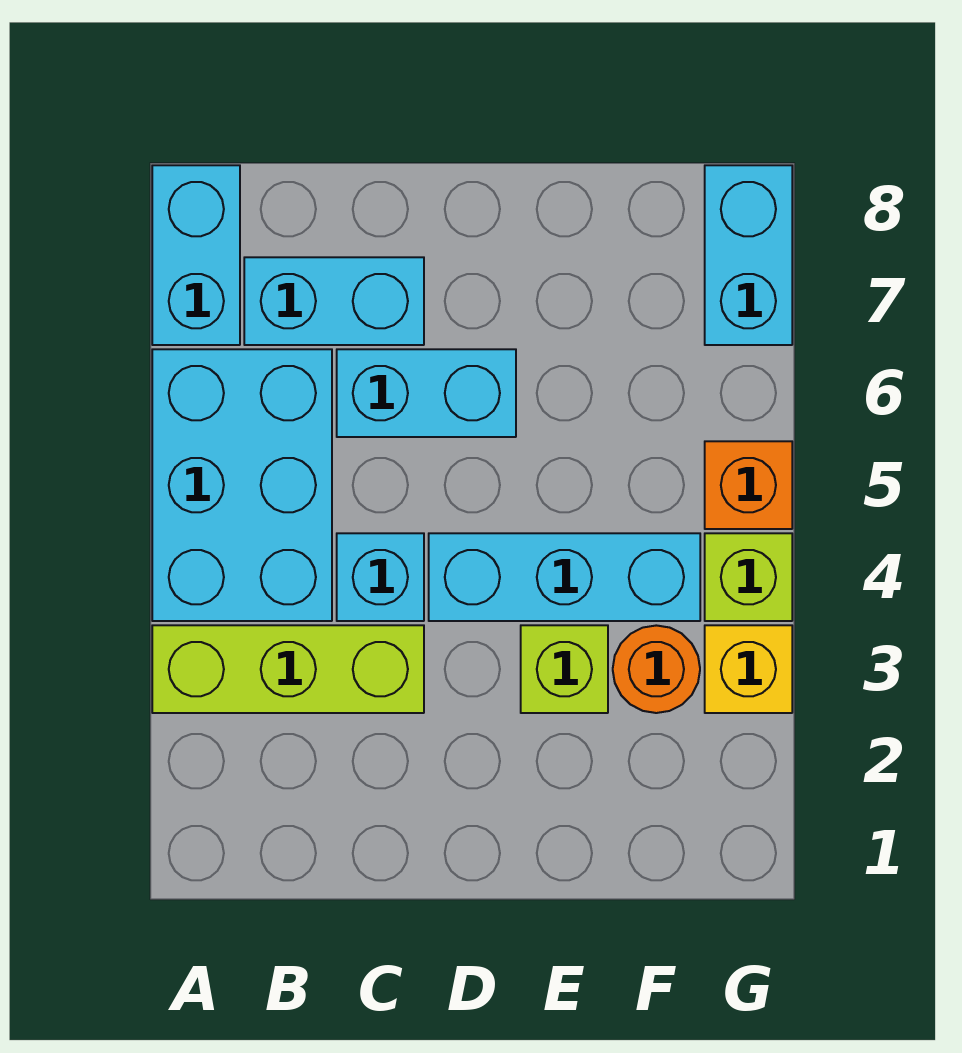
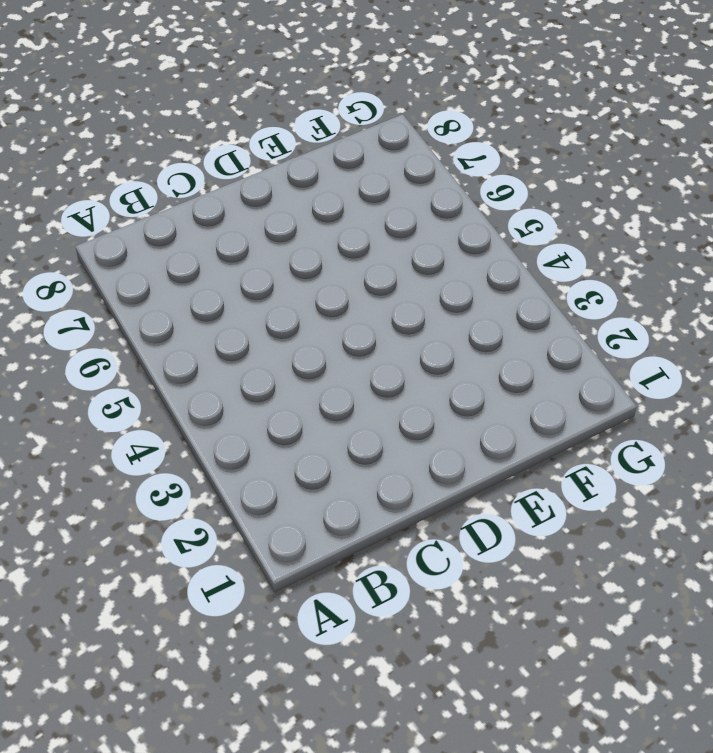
none -> lime 1x3 brick [152,625,424,713]
none -> cyan 2x3 brick [152,349,332,621]
none -> cyan 1x2 brick [152,165,240,345]

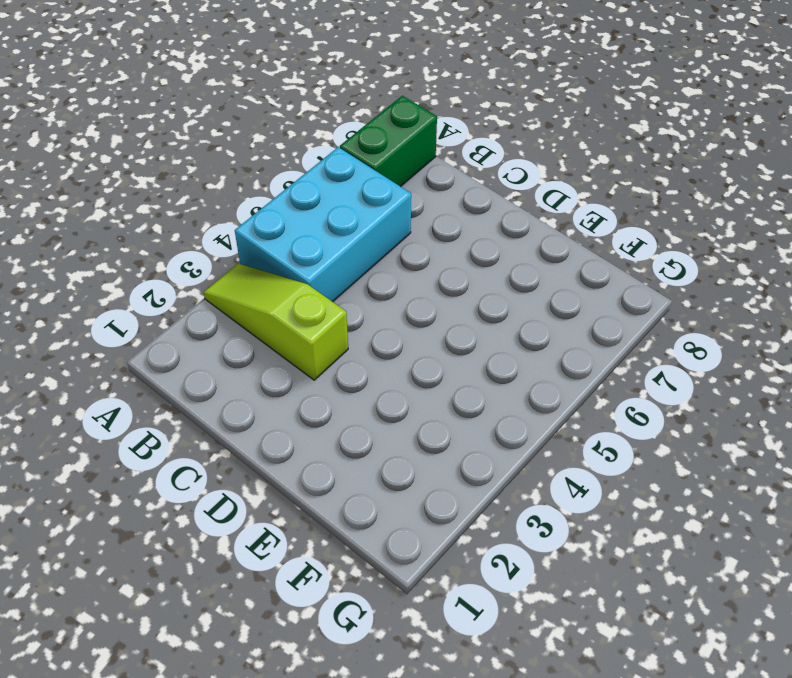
lime 1x3 slope [203,264,348,380] -> lime 1x3 brick [152,625,424,713]
green 1x2 brick [340,96,437,187] -> cyan 1x2 brick [152,165,240,345]
none -> cyan 1x2 brick [244,257,424,345]
none -> cyan 1x1 brick [337,533,424,621]
none -> cyan 1x2 brick [337,349,516,437]

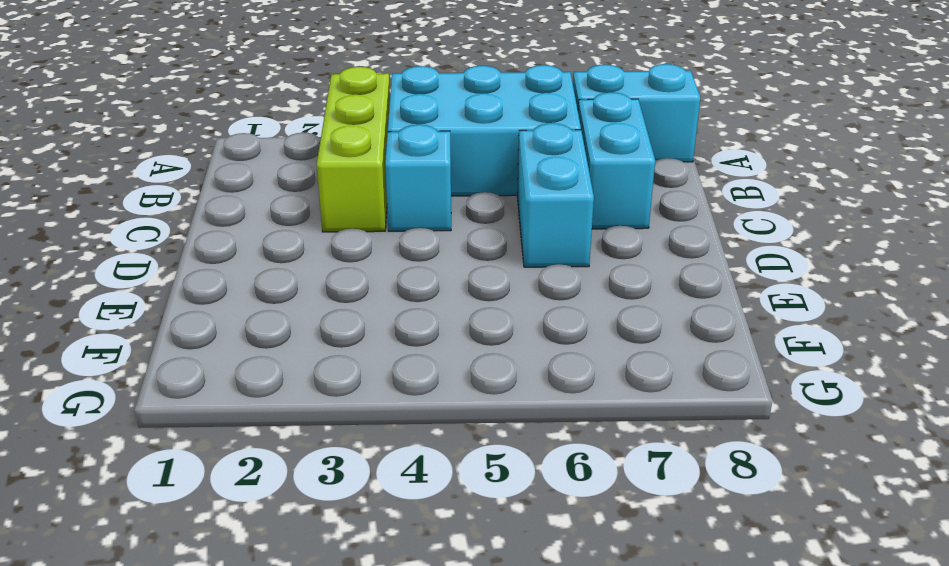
none -> cyan 1x3 brick [429,533,700,621]
none -> lime 1x1 brick [521,625,608,713]
none -> orange 1x1 round brick [613,625,700,713]

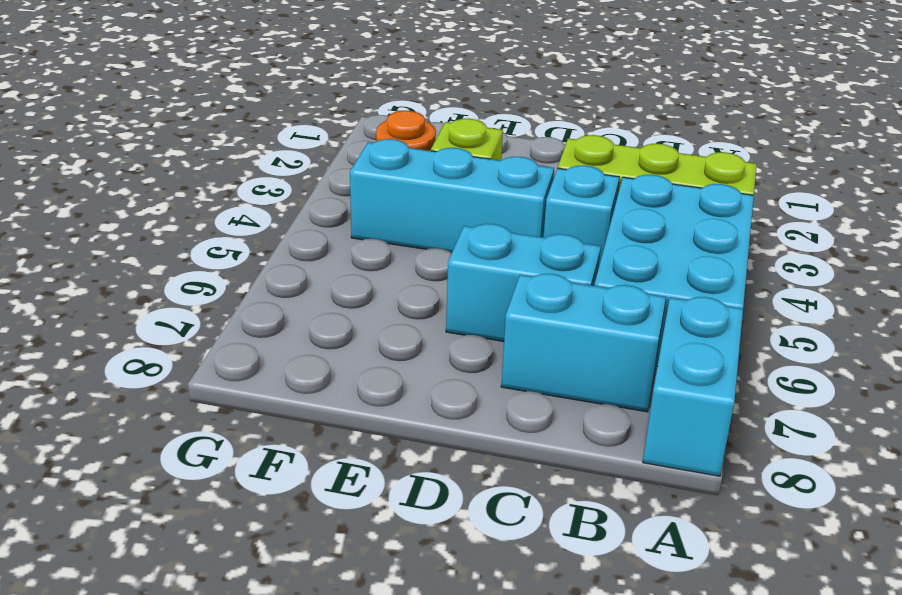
none -> yellow 1x1 brick [705,625,792,713]
none -> lime 1x1 brick [705,533,792,621]
none -> orange 1x1 brick [705,441,792,529]

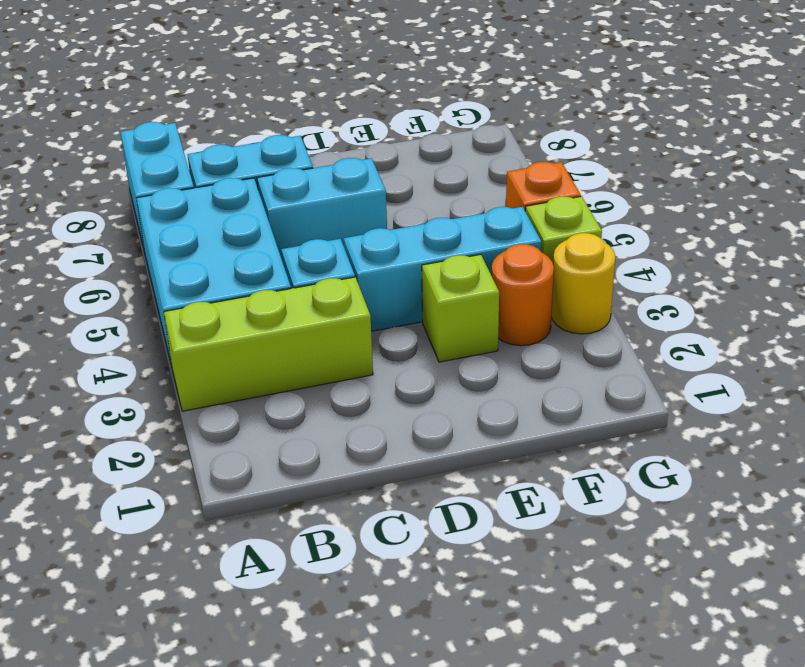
yellow 1x1 round brick [551,233,615,334] -> yellow 1x1 brick [705,625,792,713]
none -> cyan 1x2 brick [705,165,792,345]

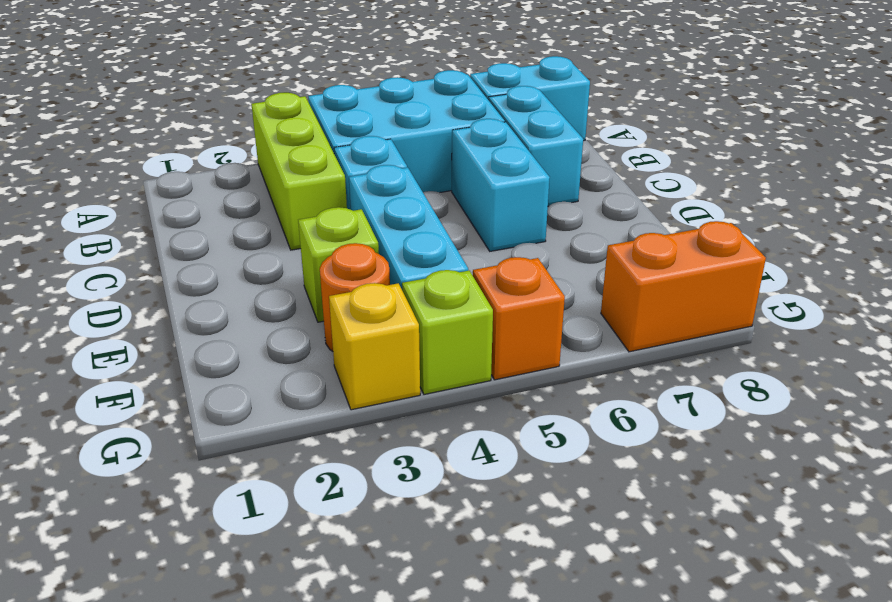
orange 1x2 brick [601,221,766,352] -> cyan 1x2 brick [705,165,792,345]

